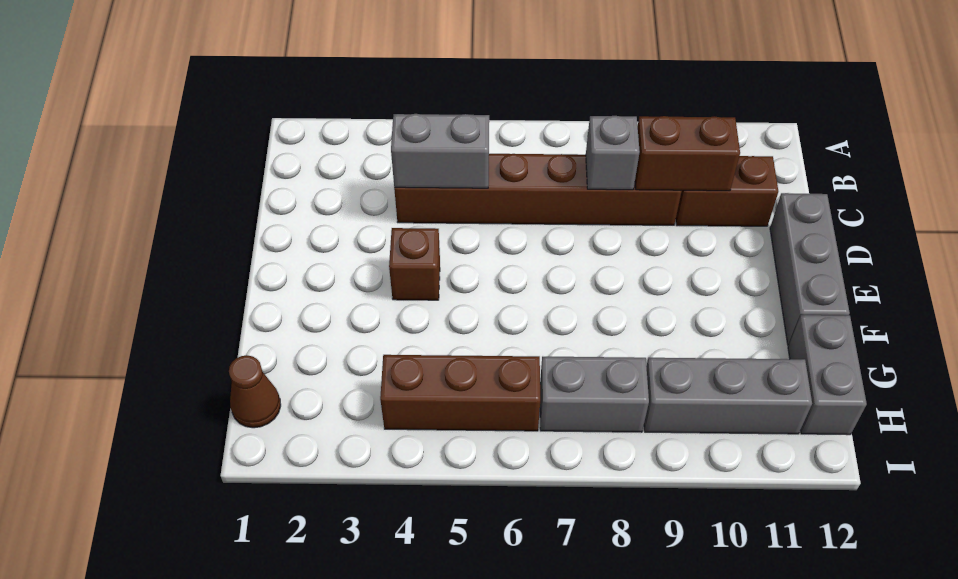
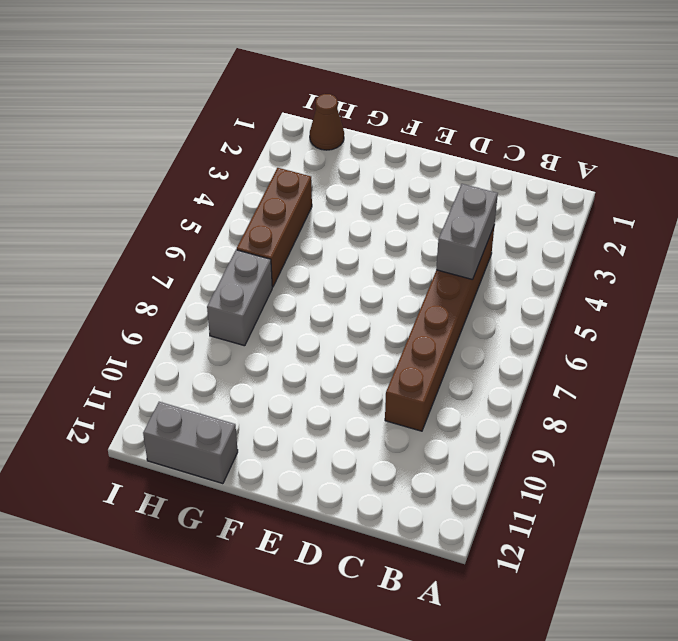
none -> brown 1x2 brick [676,156,778,226]
none -> grey 1x3 brick [770,193,850,345]
none -> brown 1x1 brick [389,228,440,300]

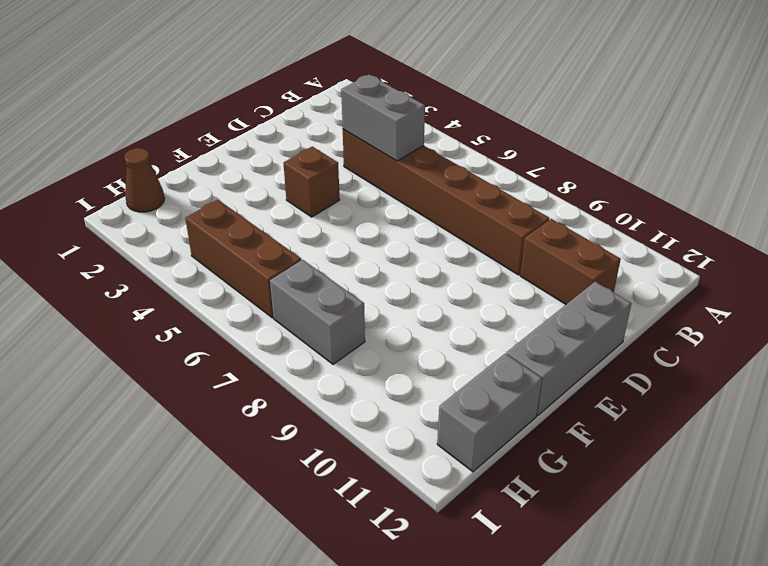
none -> grey 1x3 brick [644,358,812,434]
none -> grey 1x1 brick [586,116,640,190]
none -> brown 1x2 brick [635,116,740,191]

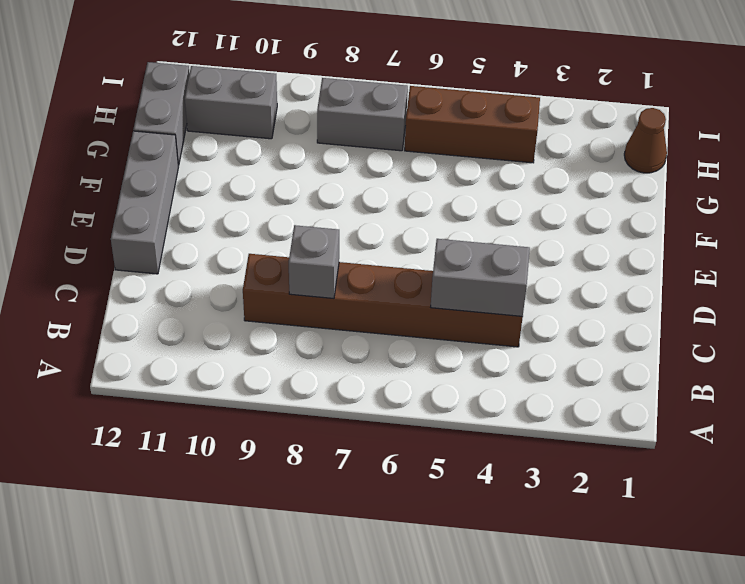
grey 1x2 brick [185,66,277,139] -> grey 1x3 brick [644,358,812,434]
none -> brown 1x2 brick [676,156,778,226]
none -> brown 1x1 brick [389,228,440,300]
none -> brown 1x2 brick [635,116,740,191]

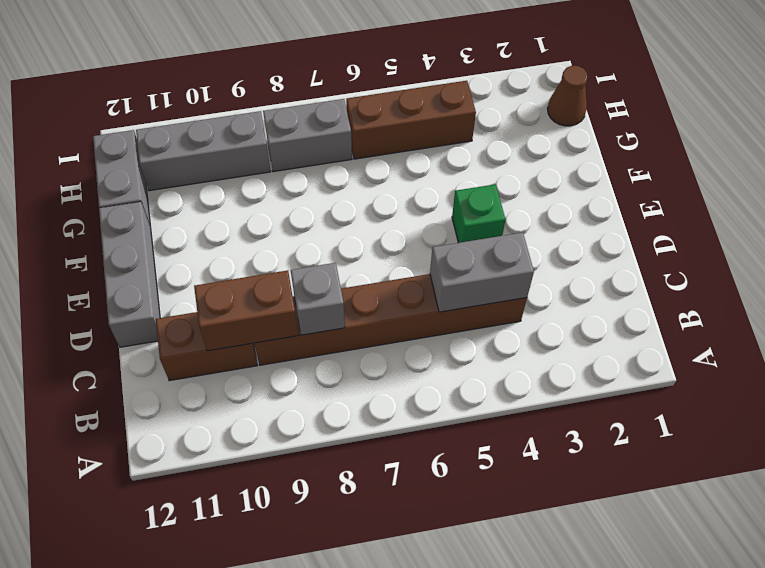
green 1x1 brick [452,184,506,243] -> brown 1x1 brick [389,228,440,300]

